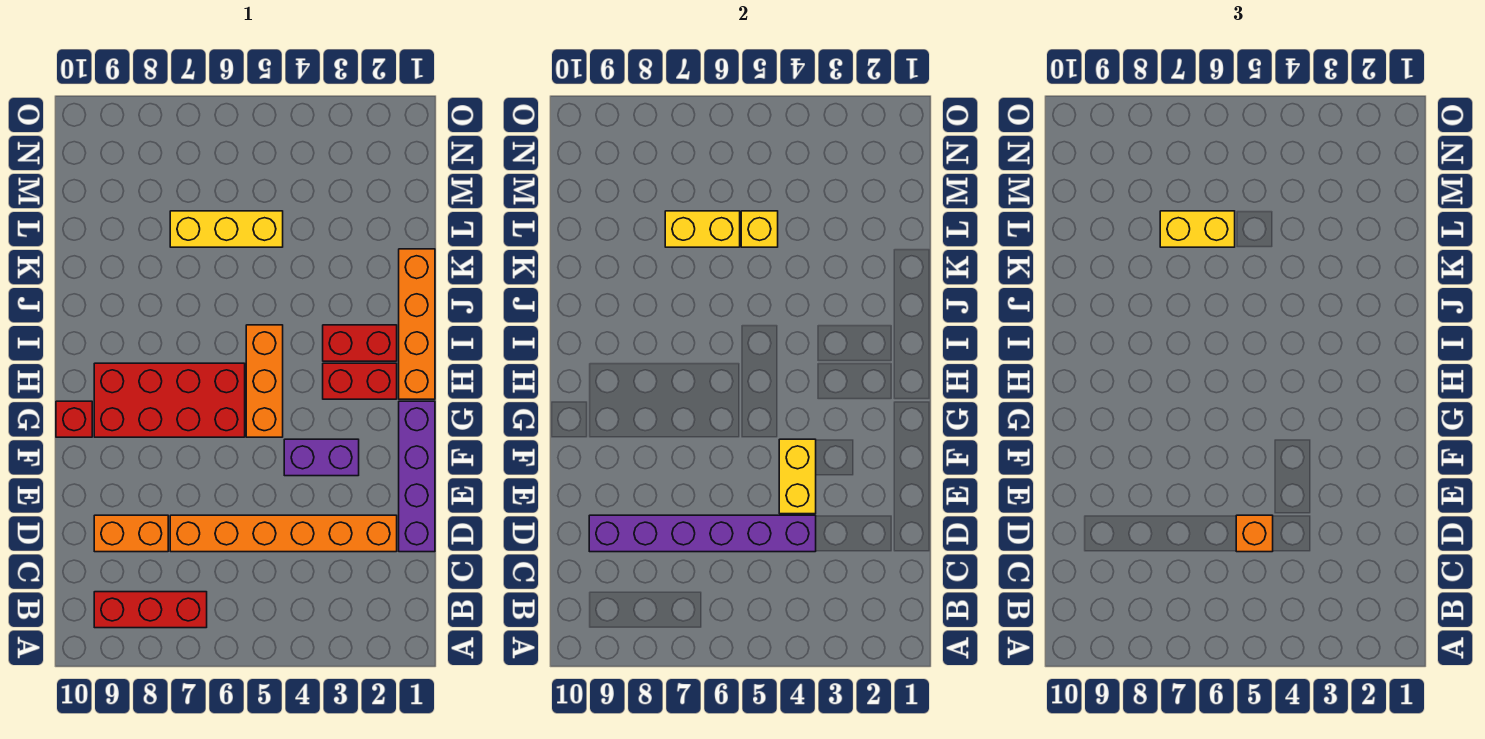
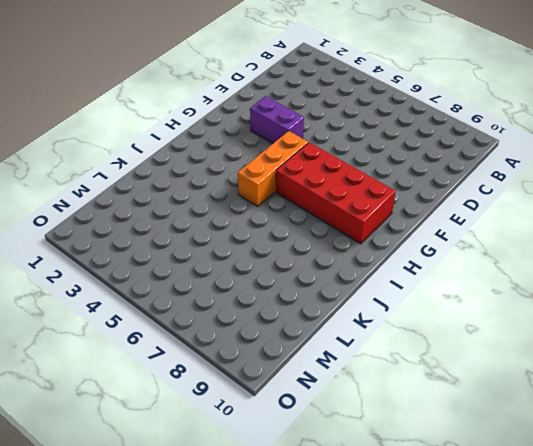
none -> red 1x3 brick [94,592,207,628]
none -> purple 1x4 brick [399,401,435,552]
none -> orange 1x6 brick [170,515,397,552]

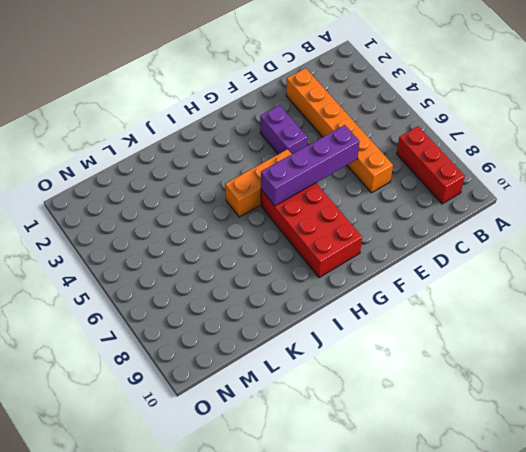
purple 1x4 brick [261,125,360,206] -> purple 1x4 brick moved to [399,401,435,552]
none -> orange 1x2 brick [94,515,168,552]
none -> red 1x1 brick [56,401,92,437]
none -> orange 1x4 brick [399,249,435,399]

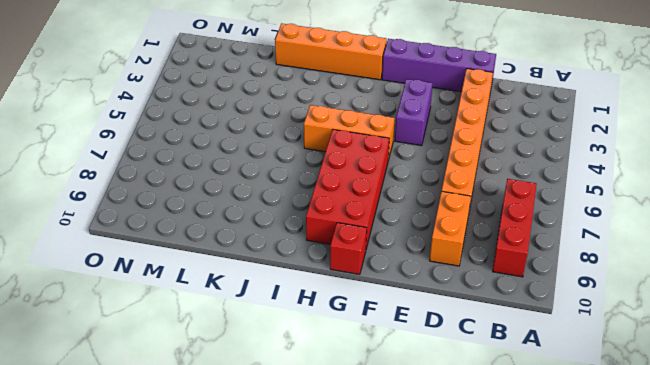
none -> red 1x2 brick [323,363,397,399]
none -> red 1x2 brick [323,325,397,361]
none -> yellow 1x3 brick [170,211,283,247]

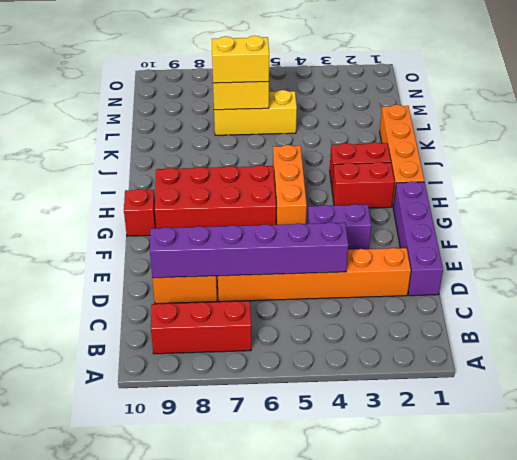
none -> yellow 1x2 brick [779,439,816,514]
none -> yellow 1x1 brick [741,211,778,247]
none -> orange 1x1 brick [1236,515,1273,552]

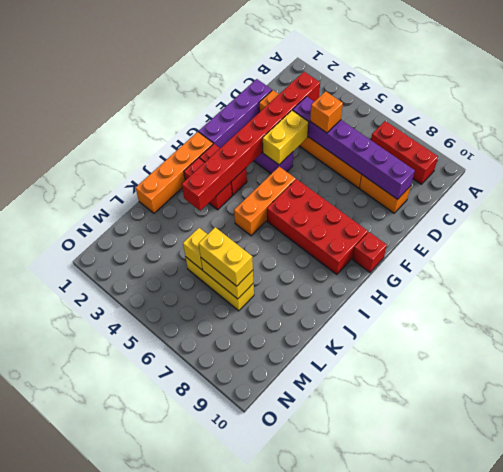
red 1x8 brick [182,72,320,211] -> none

